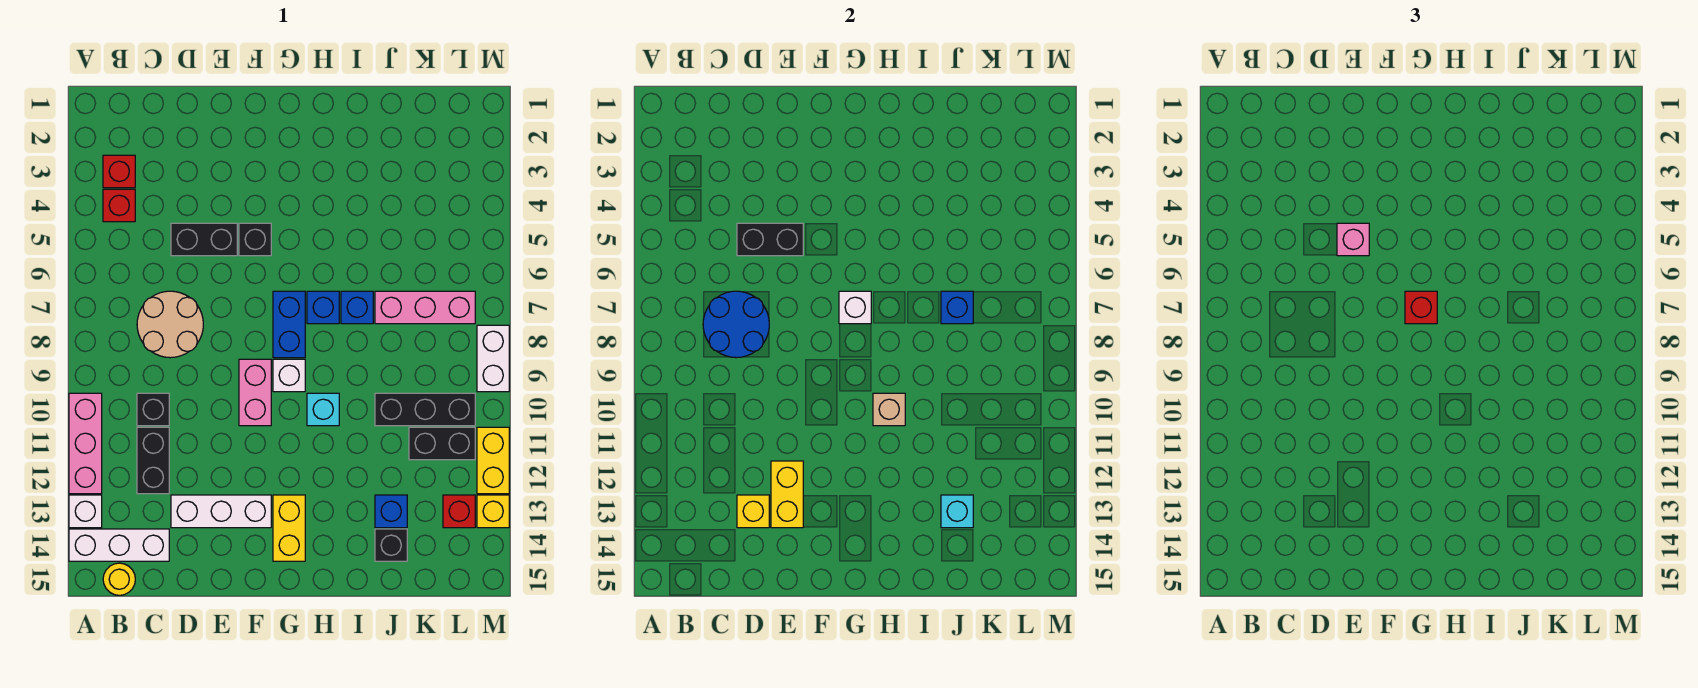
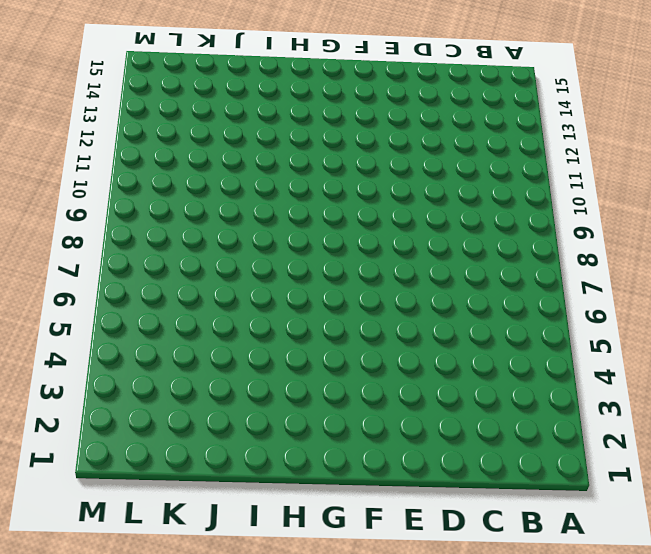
none -> pink 1x3 brick [69,393,102,494]
none -> white 1x1 brick [69,495,102,528]
none -> white 1x3 brick [69,529,169,561]
none -> red 1x1 brick [103,155,135,188]

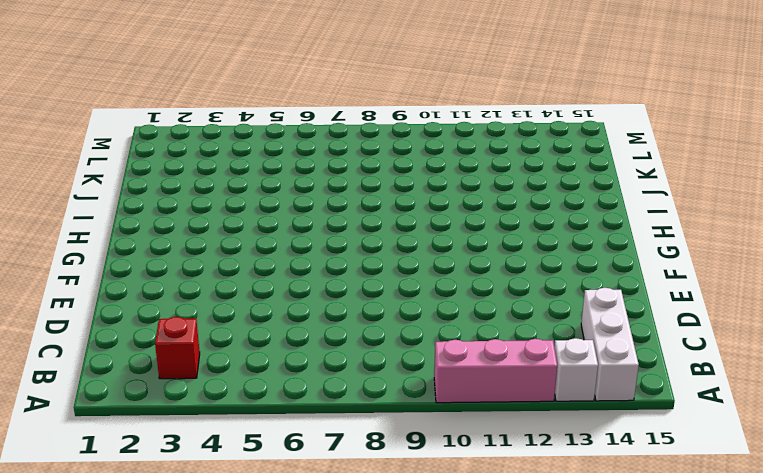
none -> red 1x1 brick [103,189,135,222]
none -> yellow 1x1 round brick [103,563,135,595]
none -> tan 2x2 round brick [137,291,203,358]
none -> black 1x1 brick [137,393,169,426]

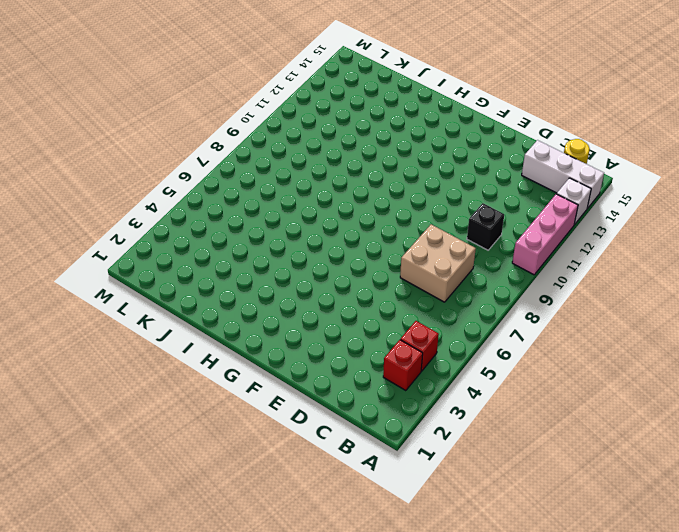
tan 2x2 brick [400,224,476,302] -> tan 2x2 round brick [137,291,203,358]
none -> black 1x2 brick [137,427,169,494]
none -> black 1x2 brick [171,223,237,256]
none -> white 1x3 brick [171,495,271,528]
none -> black 1x1 brick [239,223,271,256]

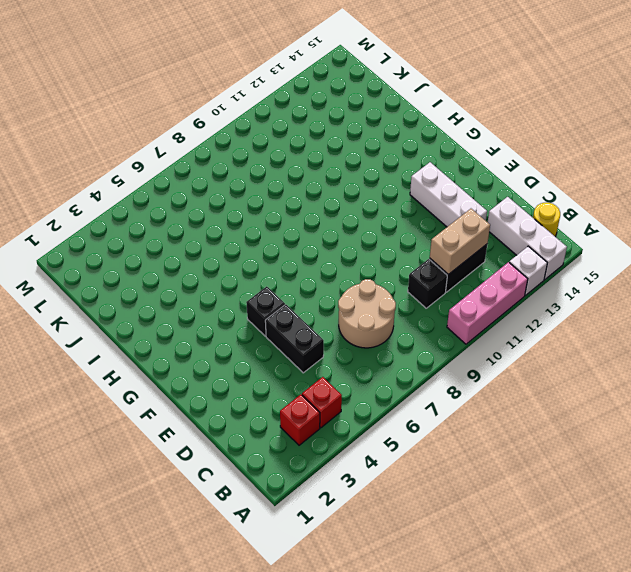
tan 1x2 brick [430,209,490,274] -> none
none -> pink 1x2 brick [239,359,271,426]
none -> blue 1x2 brick [273,291,305,358]
none -> white 1x1 brick [273,359,305,392]
none -> yellow 1x2 brick [273,495,305,561]

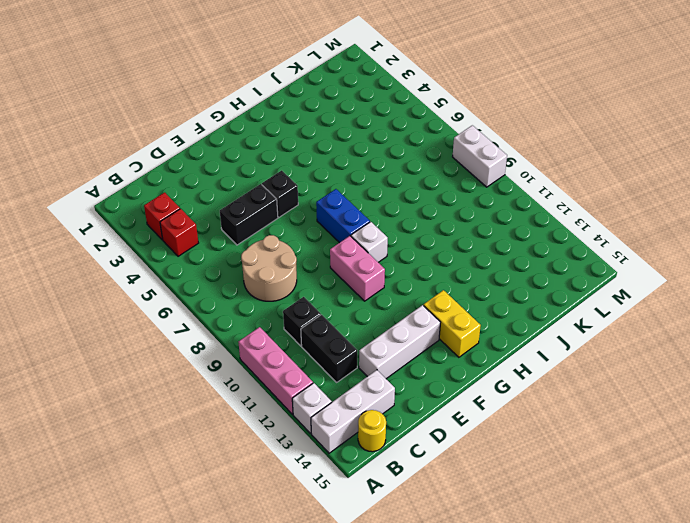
none -> blue 1x1 brick [307,291,339,324]
none -> cyan 1x1 brick [307,393,339,426]
none -> blue 1x1 brick [341,291,373,324]
none -> pink 1x3 brick [375,291,475,324]

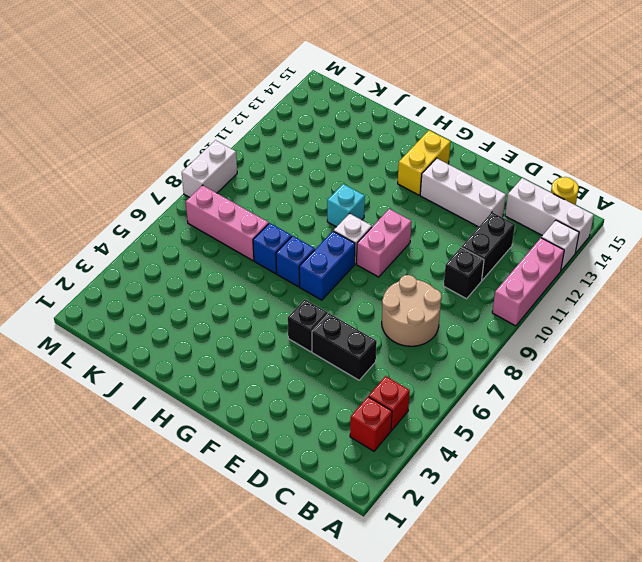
none -> black 1x3 brick [375,393,475,426]
none -> blue 1x1 brick [375,495,407,528]
none -> black 1x1 brick [375,529,407,561]
none -> black 1x2 brick [409,427,475,460]

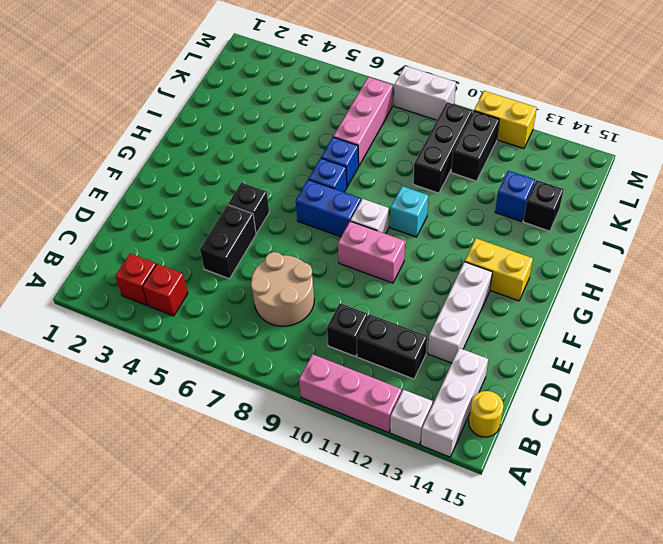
none -> red 1x1 brick [443,495,475,528]
none -> yellow 1x1 brick [477,495,509,528]
none -> blue 2x2 round brick [703,291,769,358]
none -> black 1x2 brick [737,223,803,256]

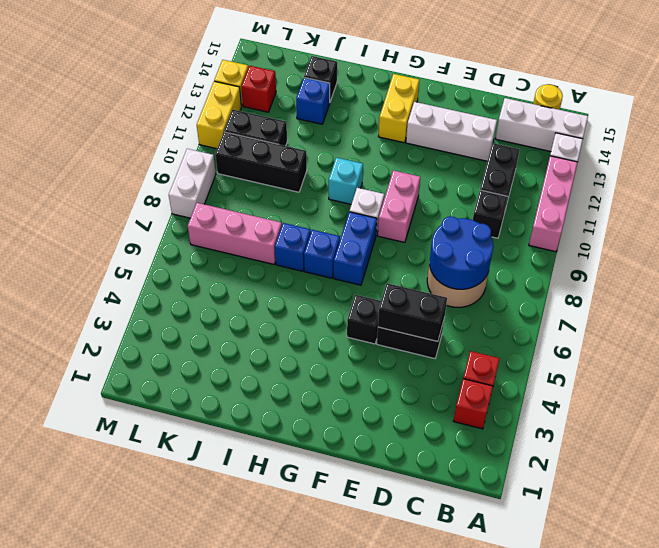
none -> yellow 1x1 brick [737,495,769,528]
none -> yellow 1x2 brick [771,461,803,528]
none -> white 1x1 brick [839,291,871,324]
none -> tan 1x1 brick [873,393,905,426]

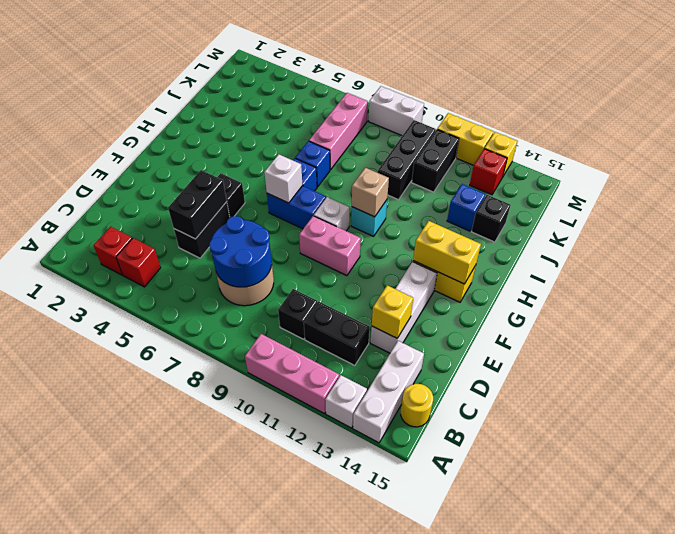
yellow 1x2 brick [413,221,481,284] -> yellow 1x2 brick moved to [771,461,803,528]
none -> blue 1x1 brick [941,291,973,324]
none -> cyan 1x1 brick [941,495,973,528]
none -> pink 1x1 brick [1337,223,1369,256]
none -> red 1x1 brick [1405,291,1437,324]

